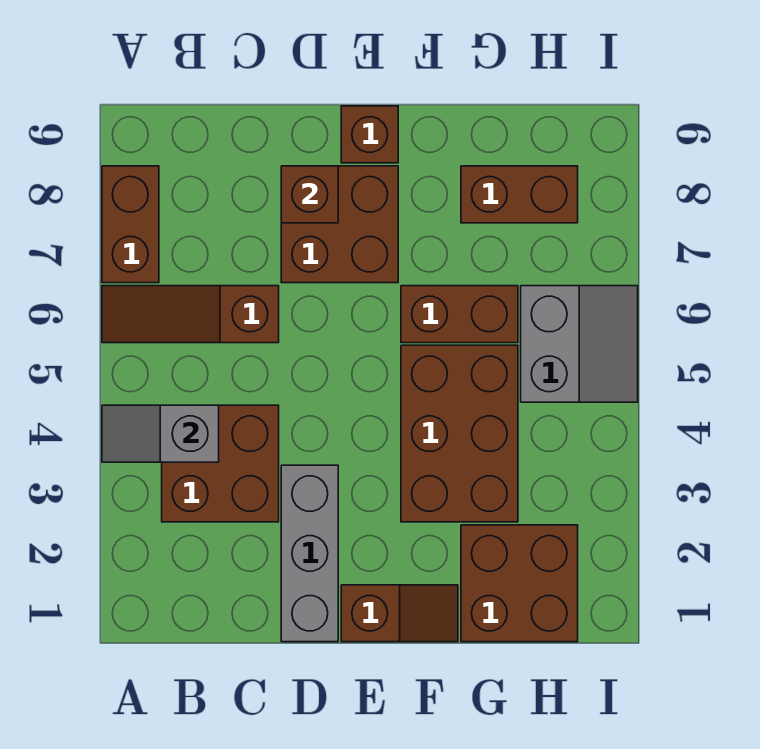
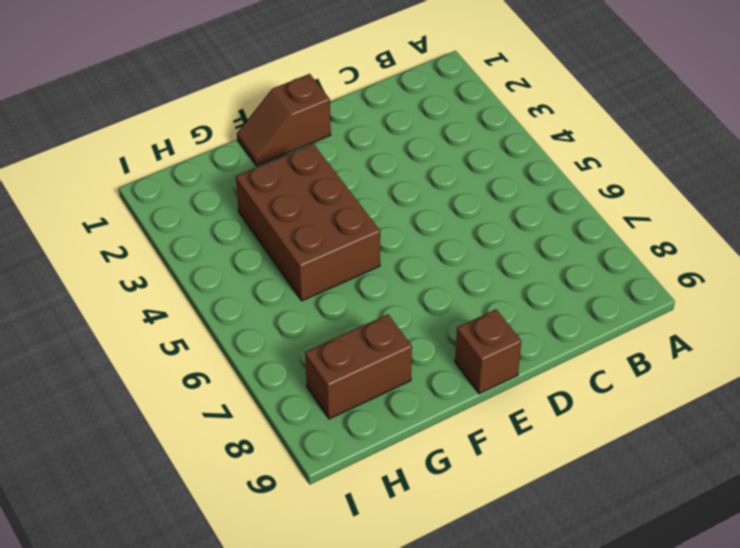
none -> brown 1x3 slope [102,286,279,343]
none -> brown 1x2 brick [102,166,159,283]
none -> brown 2x2 brick [162,405,279,522]

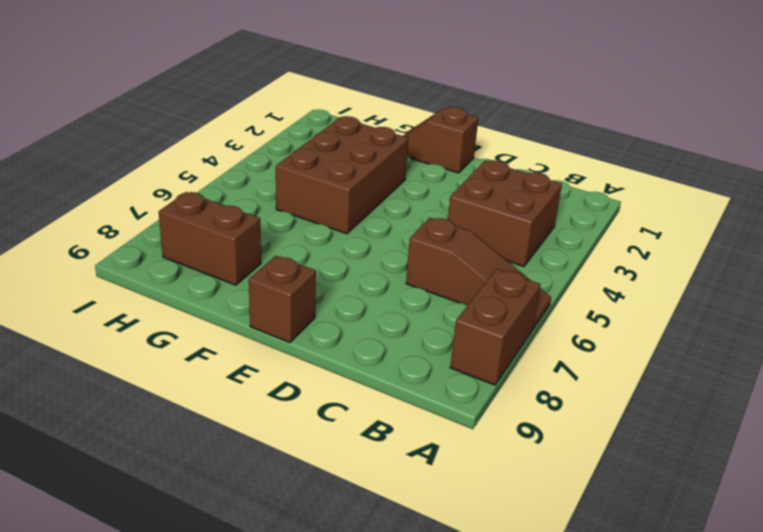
none -> grey 1x3 brick [281,465,338,642]
none -> brown 2x2 brick [281,166,398,283]
none -> brown 1x2 brick [401,286,518,343]

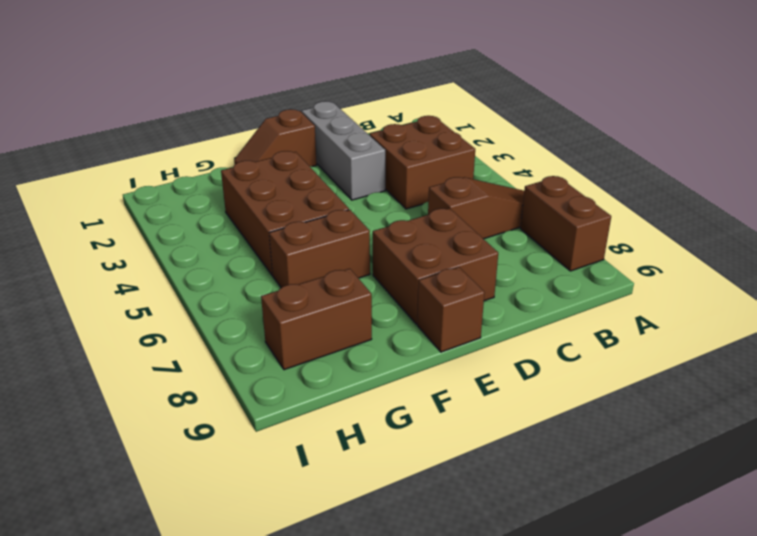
none -> brown 2x2 brick [461,525,578,642]
none -> grey 2x2 slope [521,286,638,402]
none -> grey 1x2 slope [102,405,219,462]

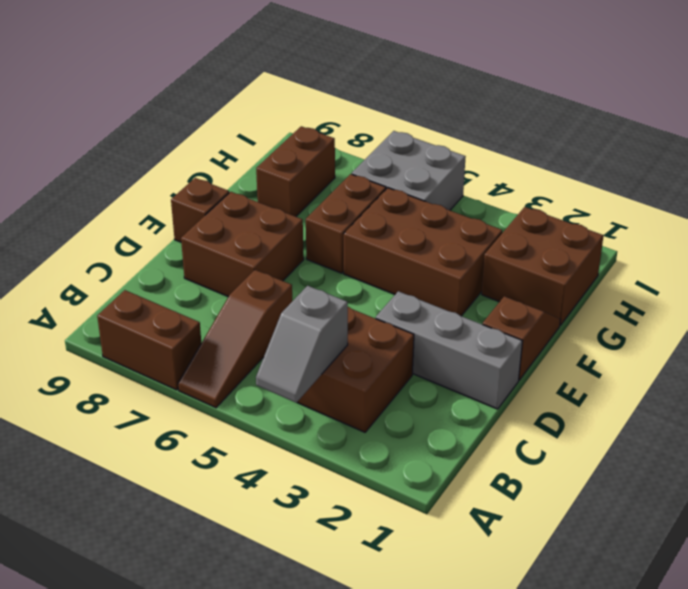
grey 2x2 brick [352,131,466,210] -> grey 2x2 slope [521,286,638,402]
none -> brown 1x1 brick [281,166,338,223]

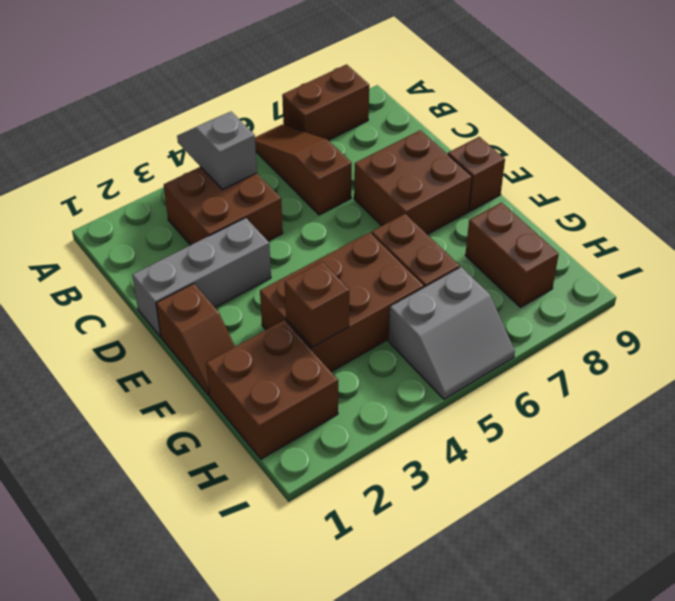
brown 1x1 brick [285,262,349,347] -> brown 1x1 brick moved to [281,166,338,223]

